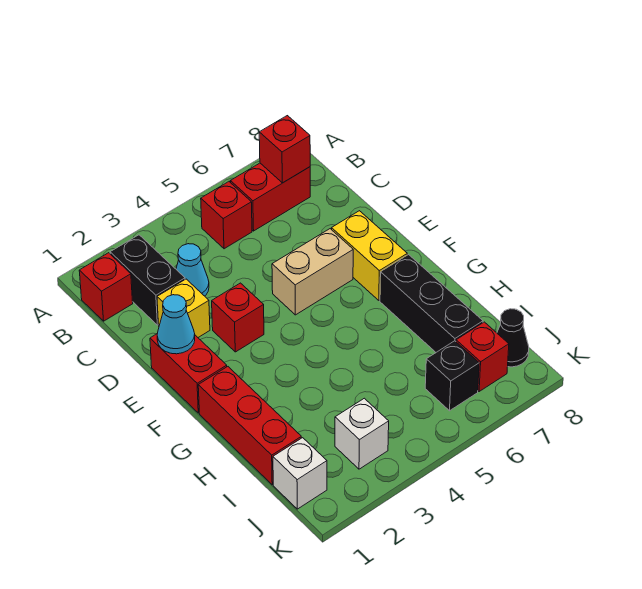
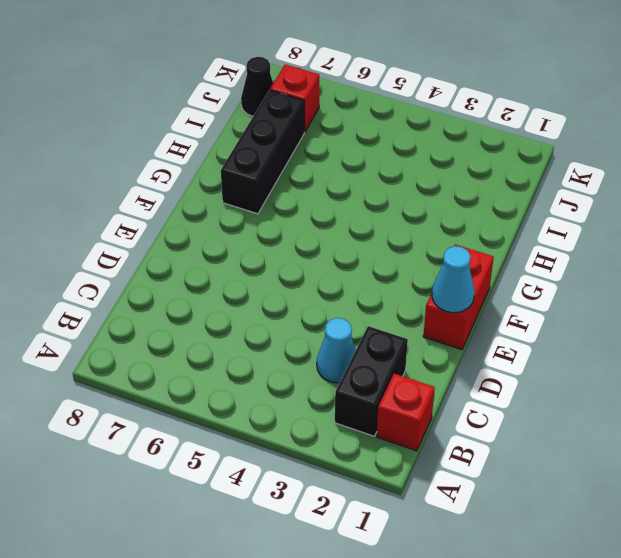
none -> red 1x1 brick [201,182,252,249]
none -> red 1x2 brick [230,163,310,231]
none -> yellow 1x1 brick [157,279,210,337]

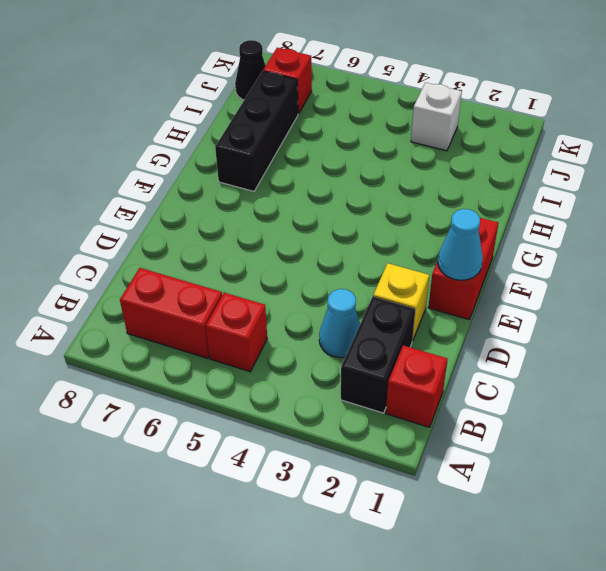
none -> red 1x1 brick [212,283,264,352]
none -> tan 1x2 brick [272,229,353,315]
none -> yellow 1x2 brick [332,211,407,300]

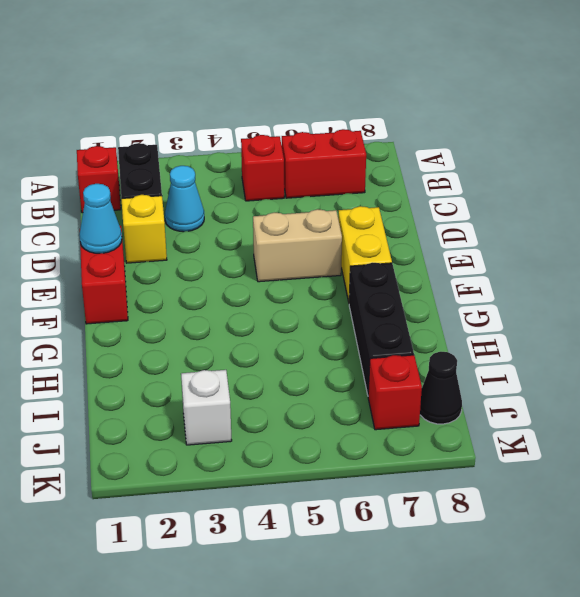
none -> red 1x1 brick [212,283,264,352]
none -> red 1x3 brick [198,367,301,485]
none -> white 1x1 brick [273,438,327,509]

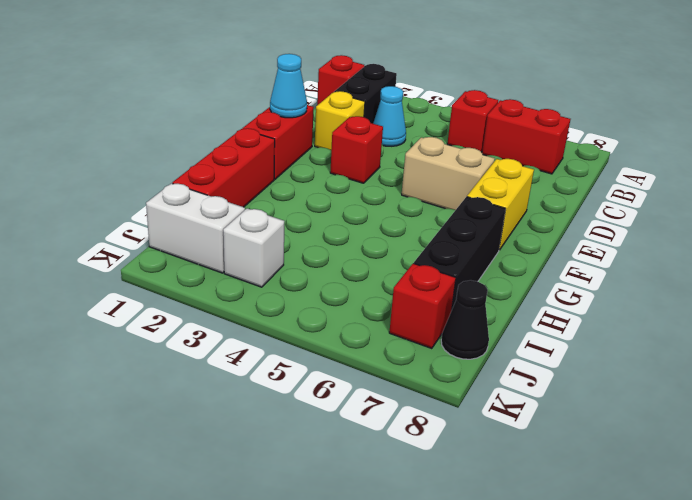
white 1x2 brick [146,183,245,273] -> white 1x1 brick [273,438,327,509]
none -> black 1x1 brick [425,341,479,411]
none -> red 1x1 brick [259,116,310,183]

